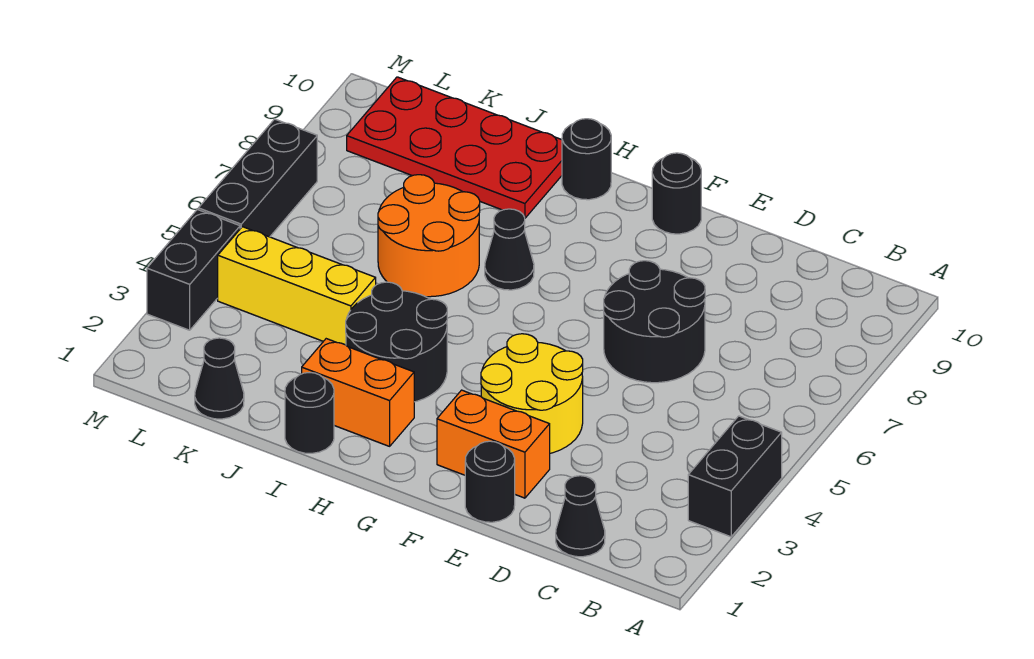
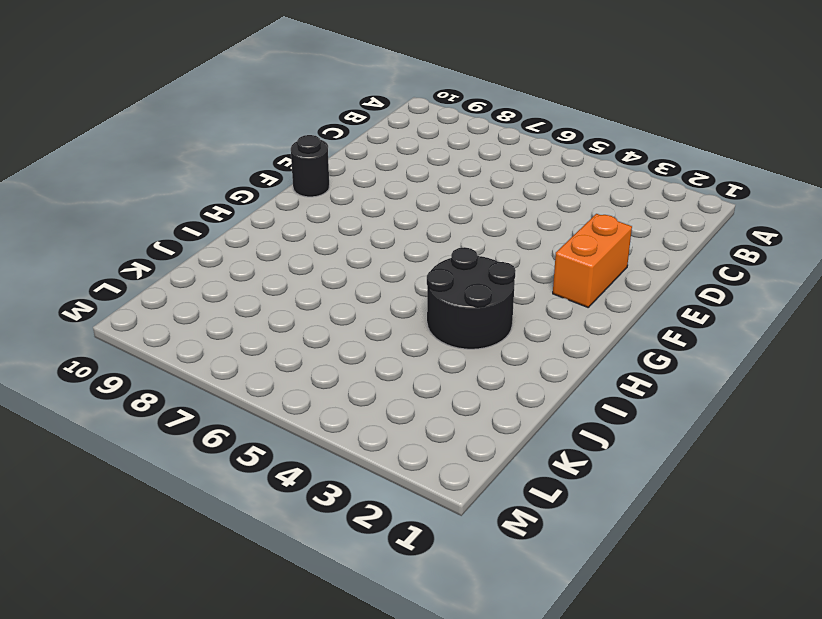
none -> black 1x2 brick [688,416,782,537]
none -> black 1x1 cone [556,476,605,557]
none -> black 2x2 round brick [604,261,705,383]

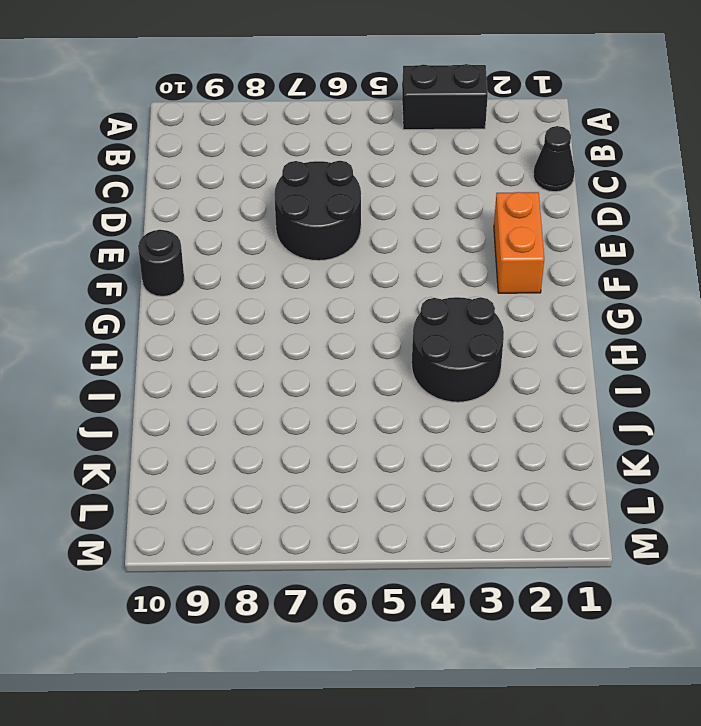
none -> black 1x1 round brick [465,441,515,522]
none -> yellow 2x2 round brick [481,334,583,453]
none -> orange 1x2 brick [302,339,414,446]

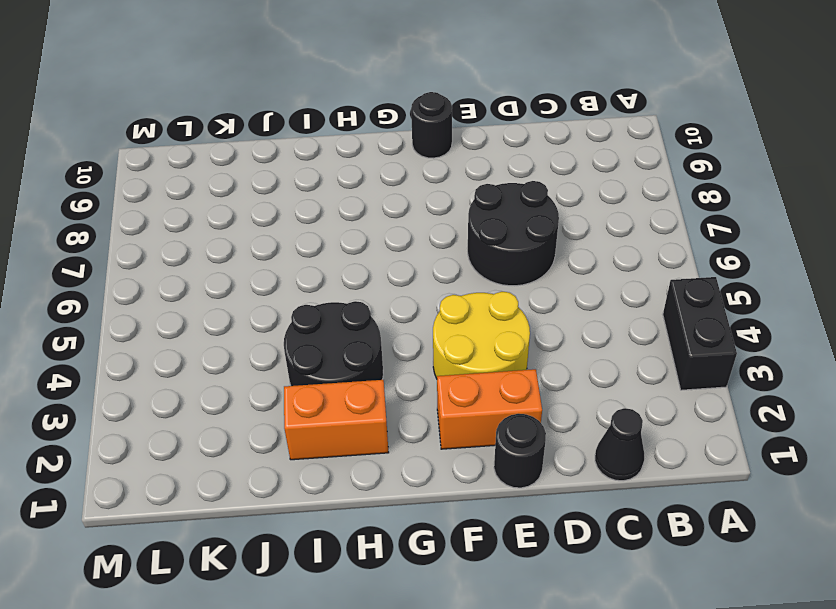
none -> black 1x1 cone [485,209,534,290]
none -> black 1x1 round brick [562,119,611,200]
none -> black 1x1 round brick [285,373,334,453]

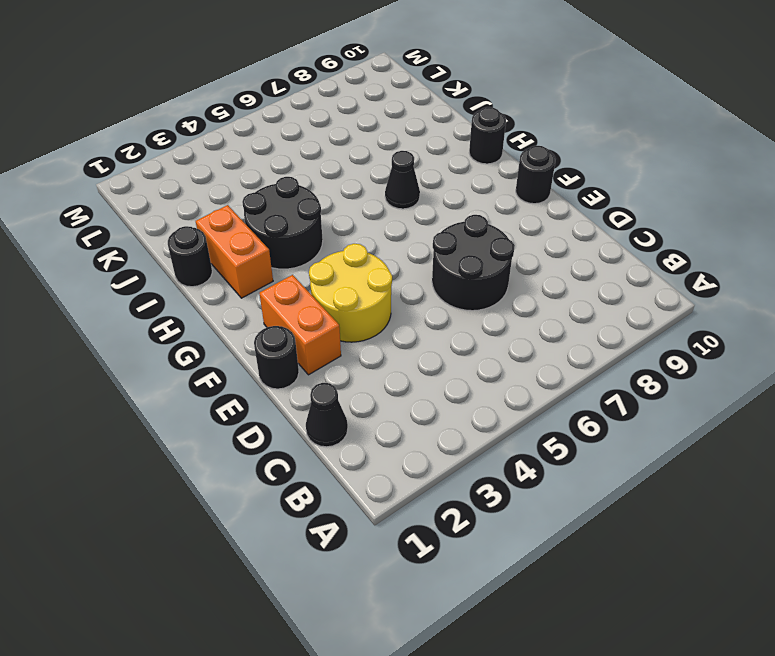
none -> black 1x2 brick [688,416,782,537]
none -> orange 2x2 round brick [378,175,480,297]
none -> red 2x4 plate [347,77,562,218]

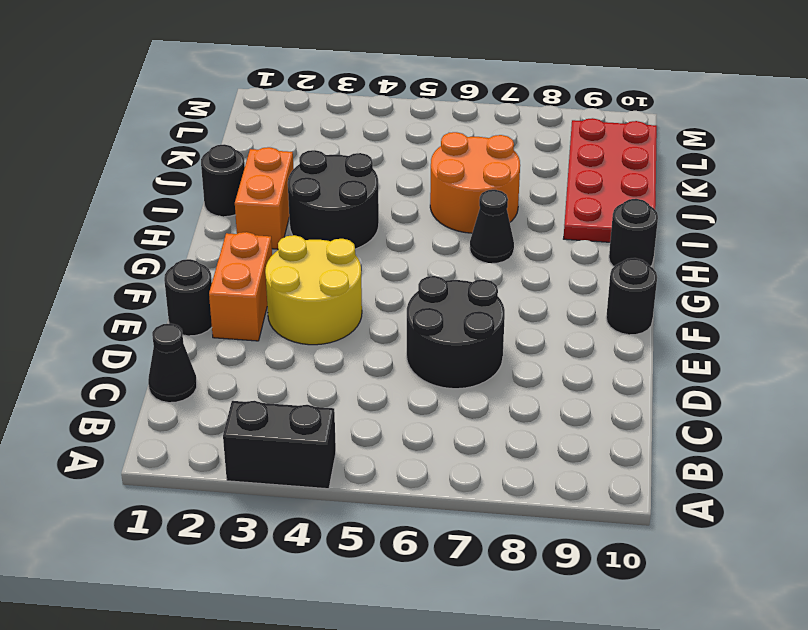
none -> yellow 1x3 brick [218,227,376,345]
none -> black 1x1 cone [195,338,244,419]
none -> black 1x2 brick [147,209,240,330]

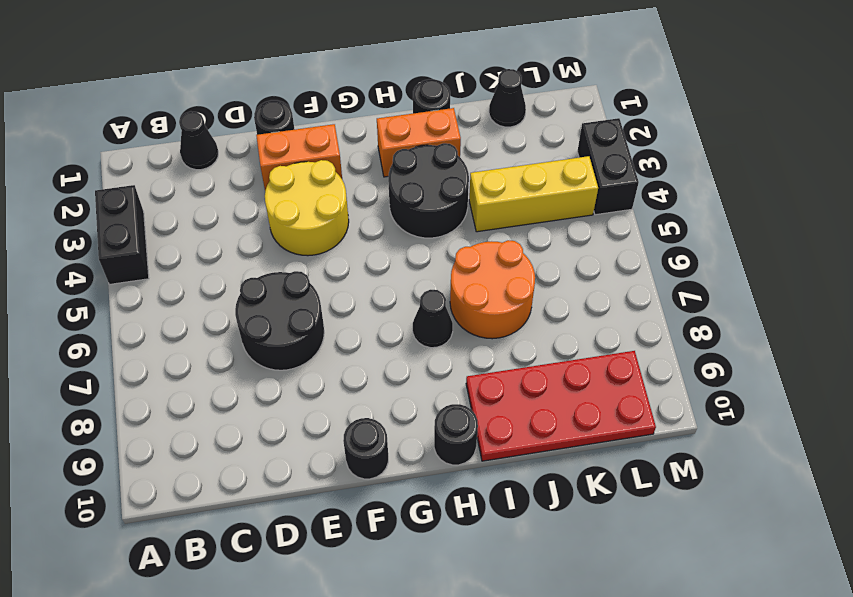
none -> black 1x3 brick [198,119,317,237]

